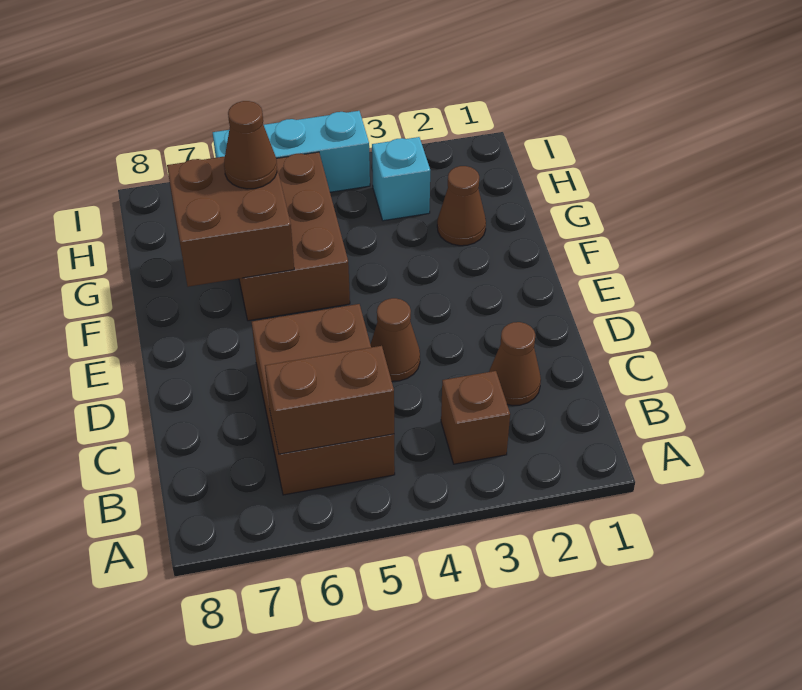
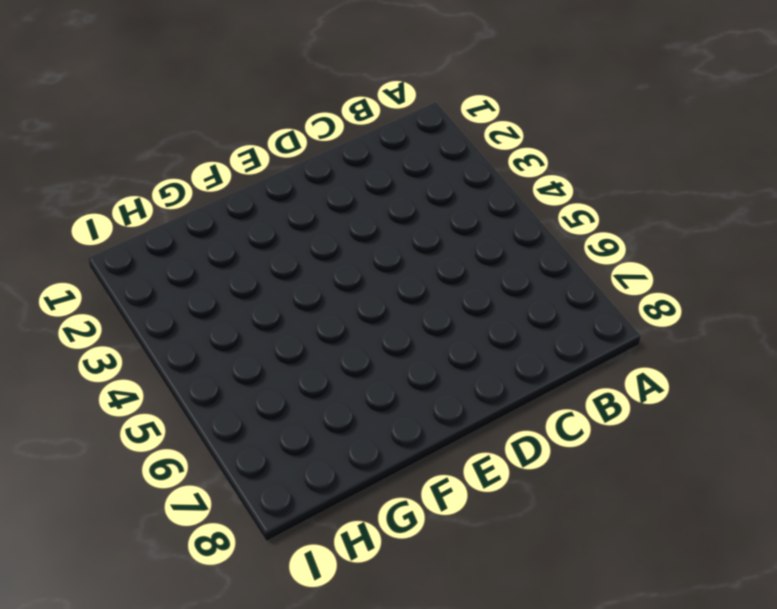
none -> brown 1x1 brick [441,371,510,464]
none -> brown 2x3 brick [252,304,395,495]

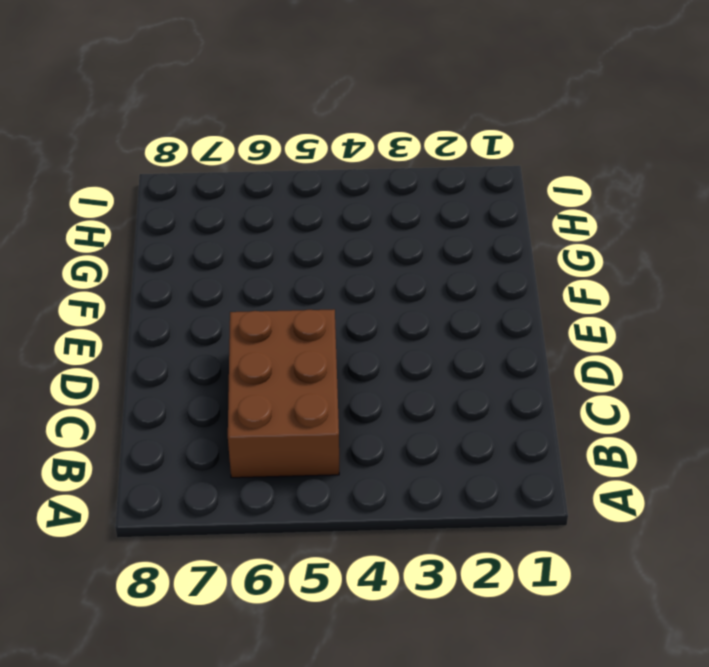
none -> brown 1x1 brick [441,371,510,464]
none -> brown 1x1 cone [489,322,541,406]

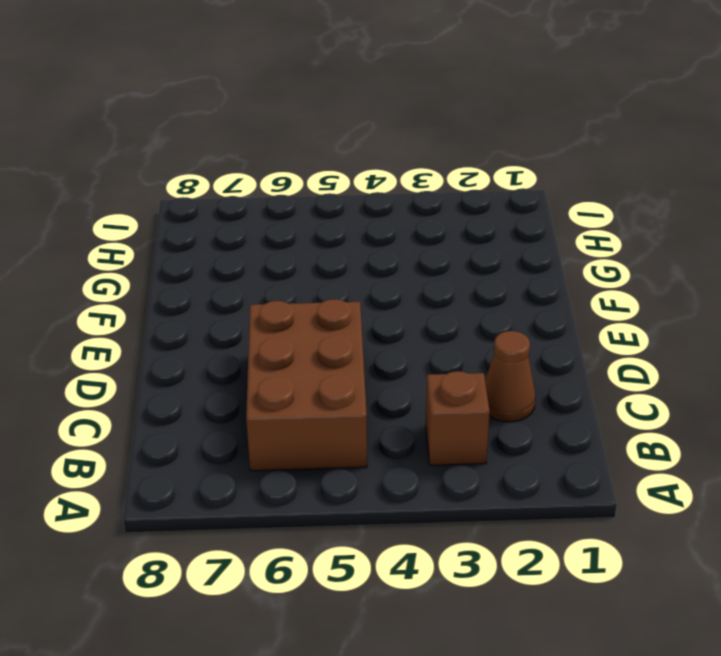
none -> brown 1x1 cone [370,298,420,381]
none -> brown 2x3 brick [239,152,350,321]

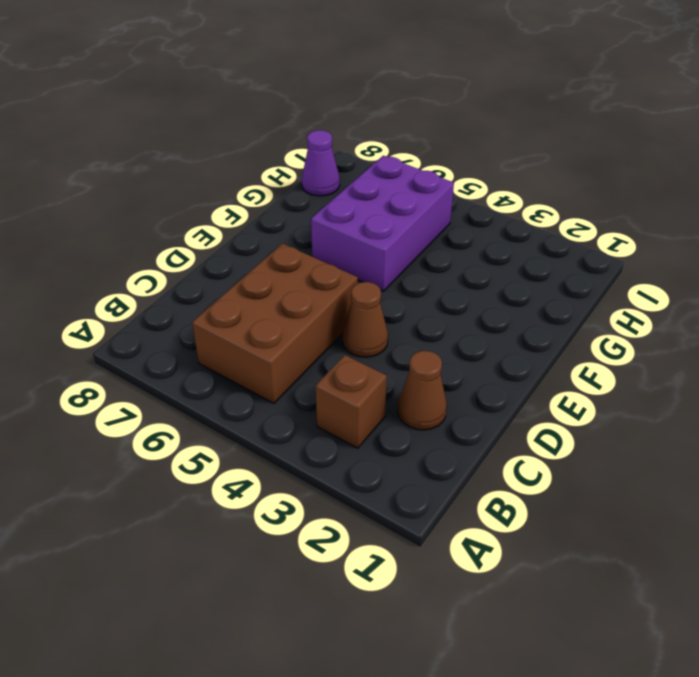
purple 2x3 brick [311,156,454,291] -> brown 2x3 brick [239,152,350,321]
purple 1x1 cone [302,130,340,196] -> none
none -> brown 1x1 cone [437,166,486,246]
none -> cyan 1x1 brick [372,137,430,221]

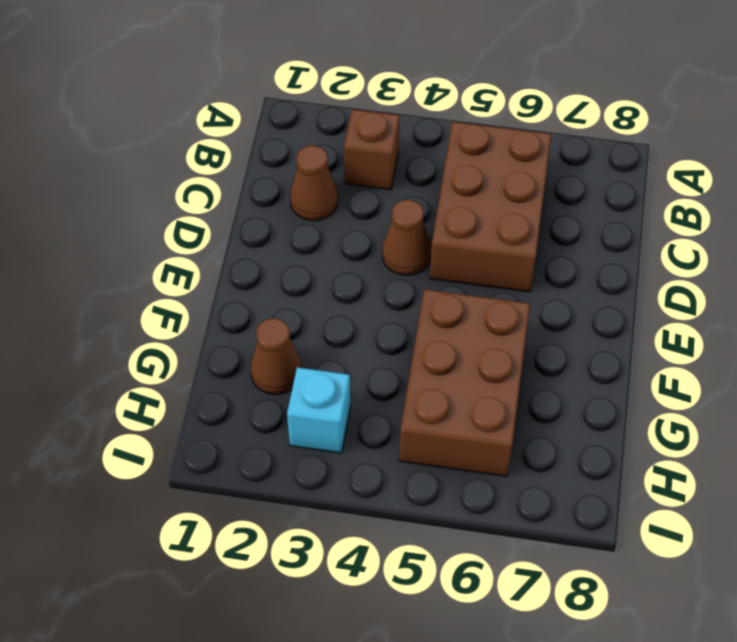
none -> cyan 1x3 brick [213,111,370,192]
none -> brown 1x2 brick [265,346,394,454]

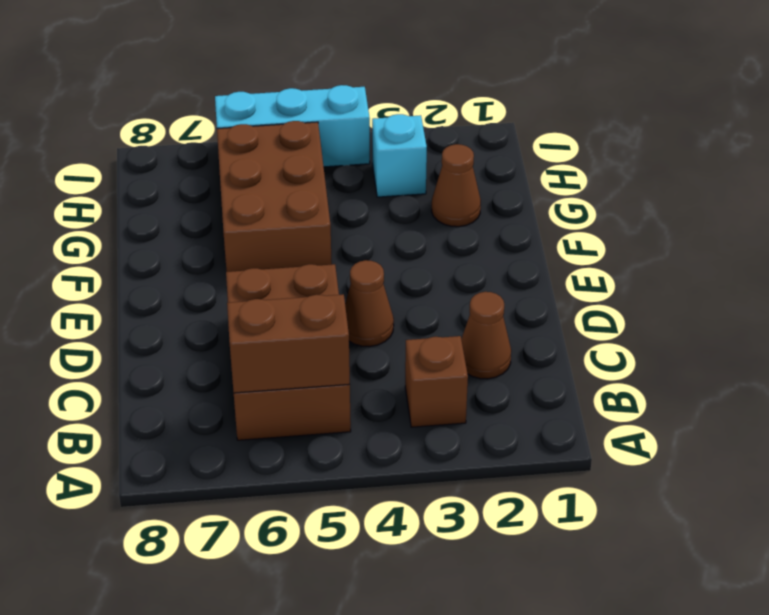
none -> brown 2x2 brick [167,156,294,287]
none -> brown 1x1 cone [224,101,277,189]

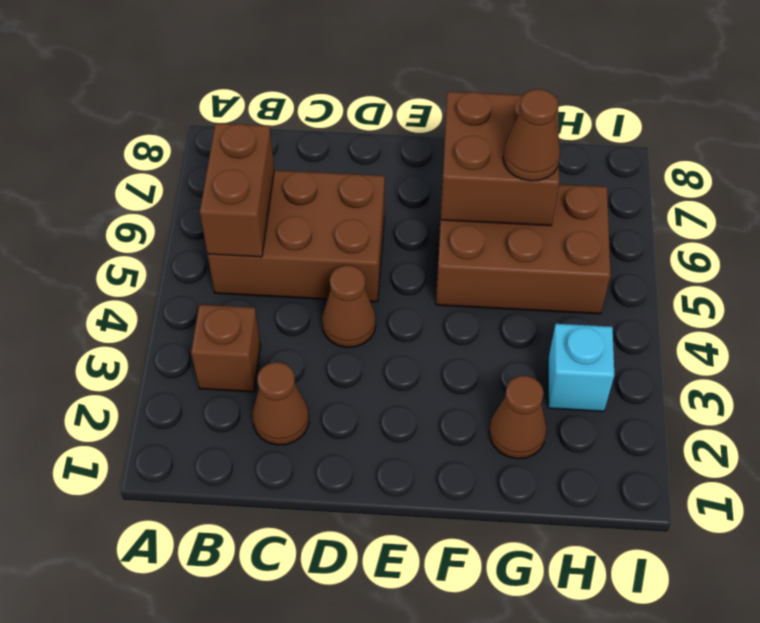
none -> cyan 1x3 brick [213,111,370,192]

